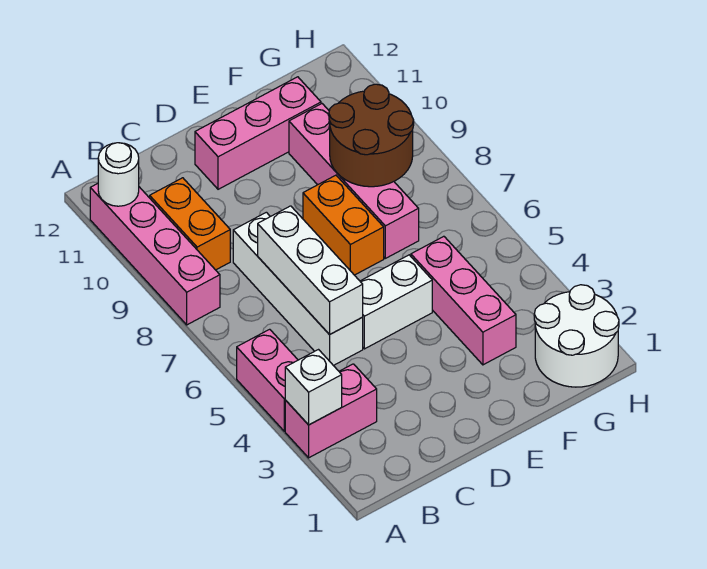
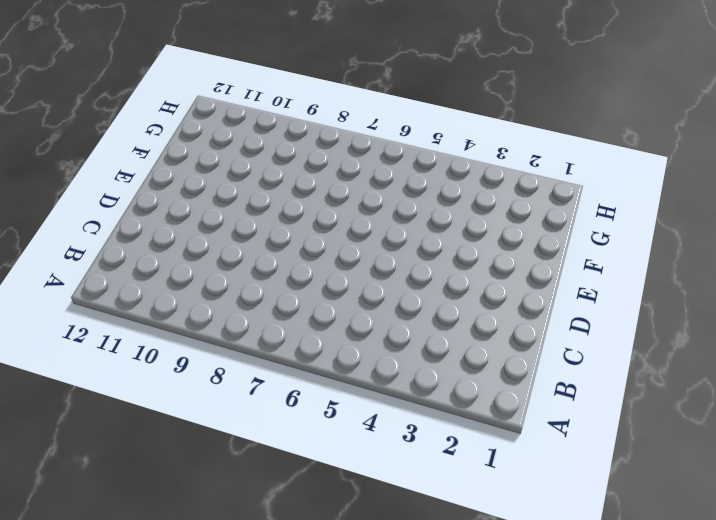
none -> pink 1x2 brick [285,364,377,458]
none -> pink 1x2 brick [237,329,298,431]
none -> pink 1x4 brick [90,184,220,325]

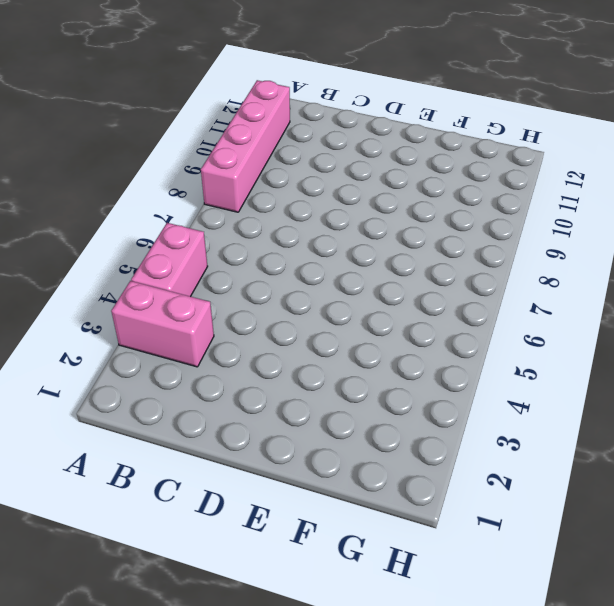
none -> orange 1x2 brick [150,178,230,270]
none -> white 1x4 brick [233,212,363,366]
none -> white 1x2 brick [360,255,432,349]

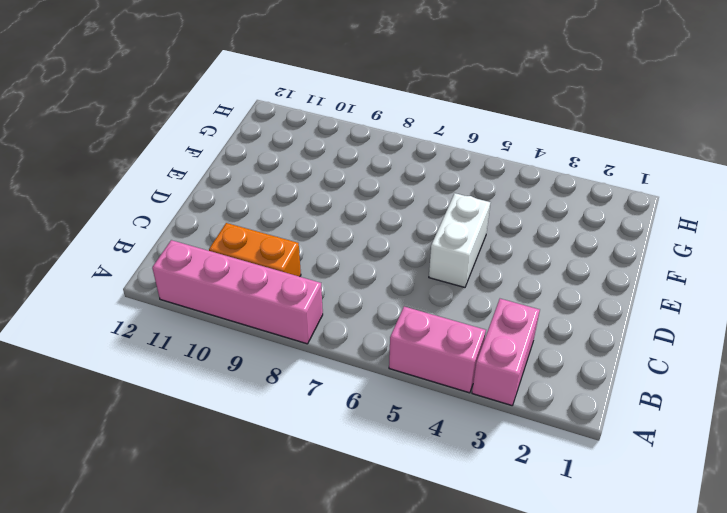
none -> white 1x4 brick [233,212,363,366]
none -> pink 1x3 brick [195,77,321,189]
none -> orange 1x2 brick [303,175,384,275]

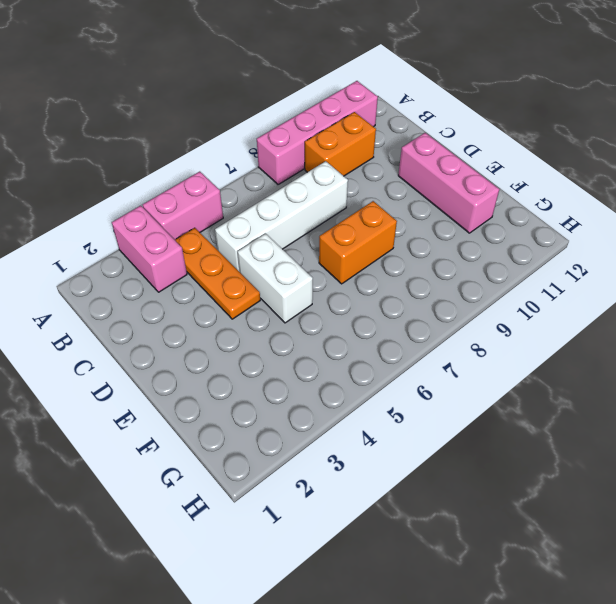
orange 1x3 plate [175,228,260,319] -> none
none -> pink 1x3 brick [411,236,516,365]
none -> pink 1x4 brick [289,104,419,258]
none -> white 2x2 round brick [534,285,619,387]

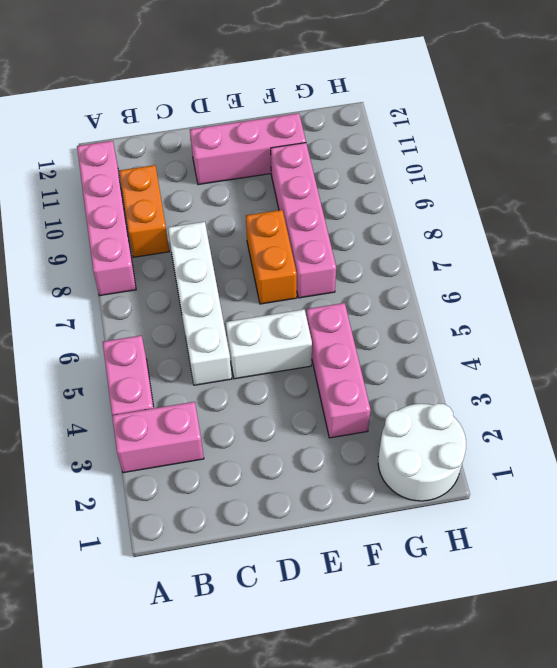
none -> white 1x1 brick [285,350,342,425]
none -> white 1x1 round brick [98,143,139,206]
none -> white 1x3 brick [258,206,363,335]

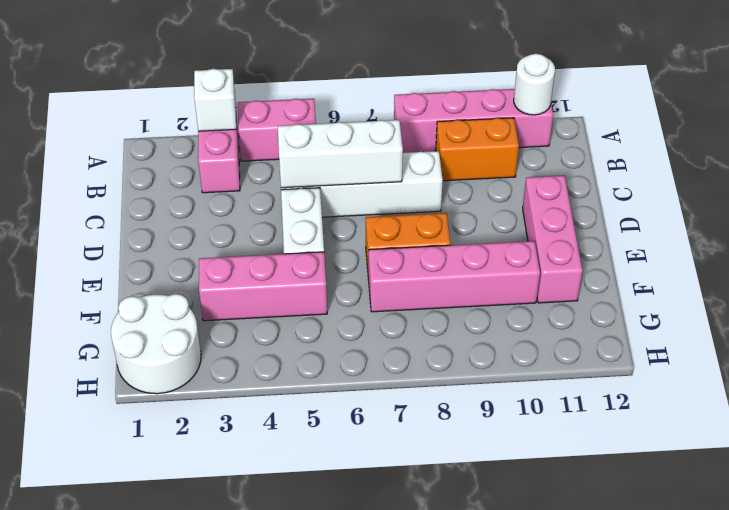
none -> brown 2x2 round brick [329,84,414,187]

